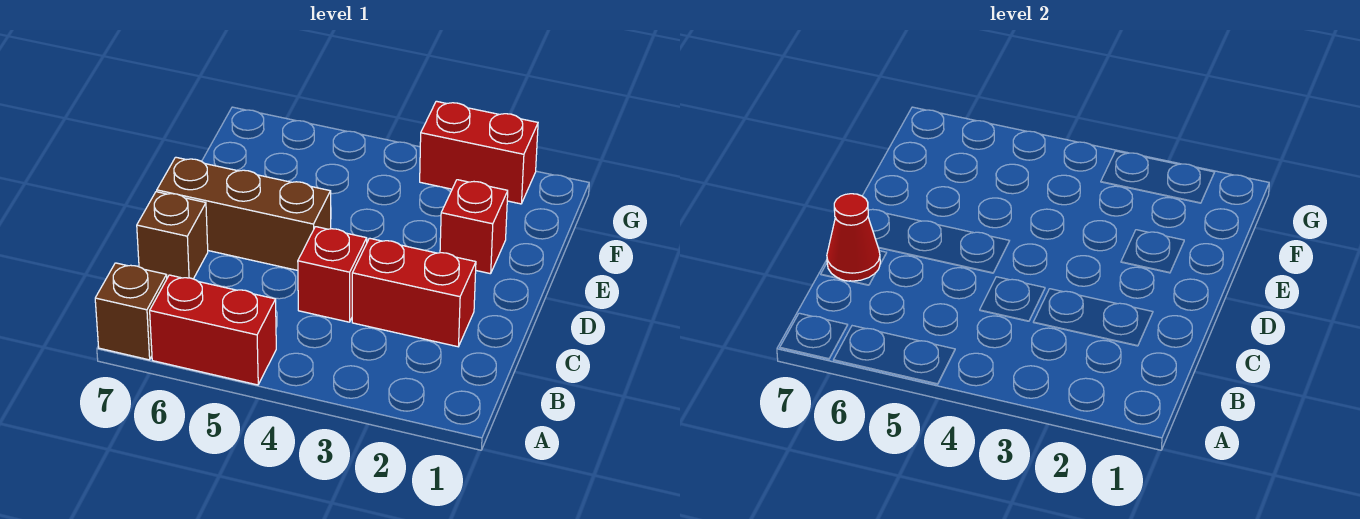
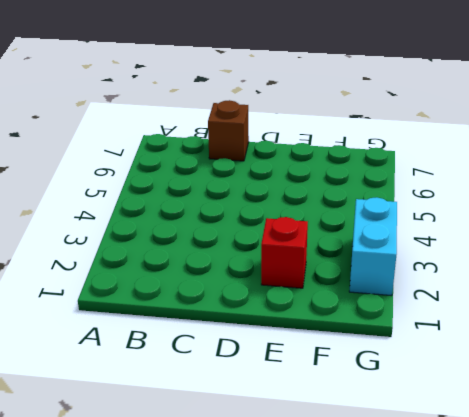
cyan 1x2 brick [349,197,397,296] -> red 1x2 brick [420,101,538,204]
none -> red 1x2 brick [150,275,276,385]
none -> brown 1x1 brick [95,263,167,360]

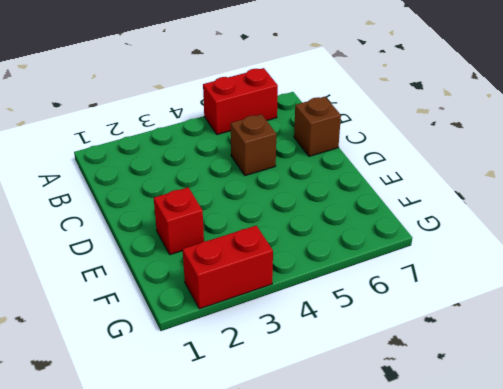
brown 1x1 brick [230,114,276,176] -> brown 1x1 brick moved to [95,263,167,360]
none -> red 1x2 brick [352,238,476,347]
none -> red 1x1 brick [298,227,367,322]

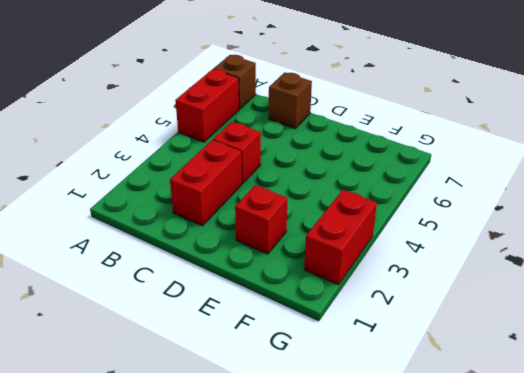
none -> brown 1x3 brick [157,157,331,270]
none -> red 1x1 cone [827,194,880,281]

